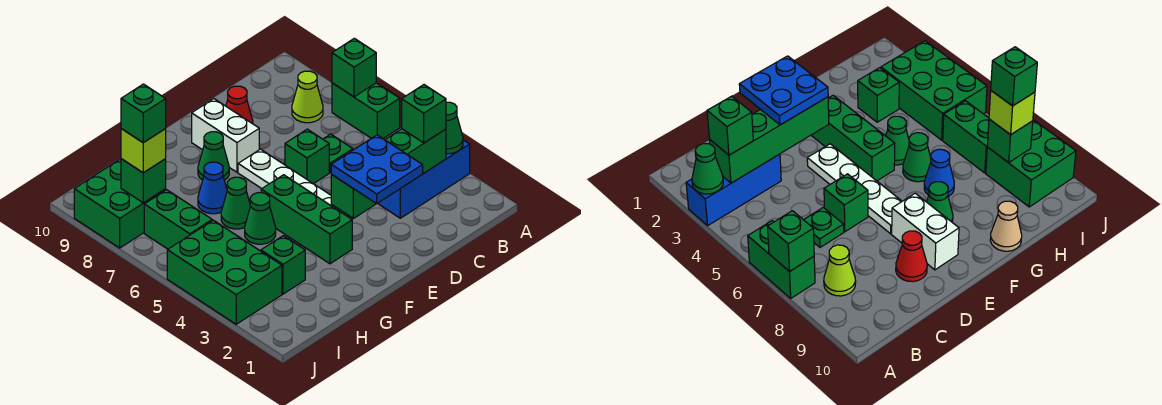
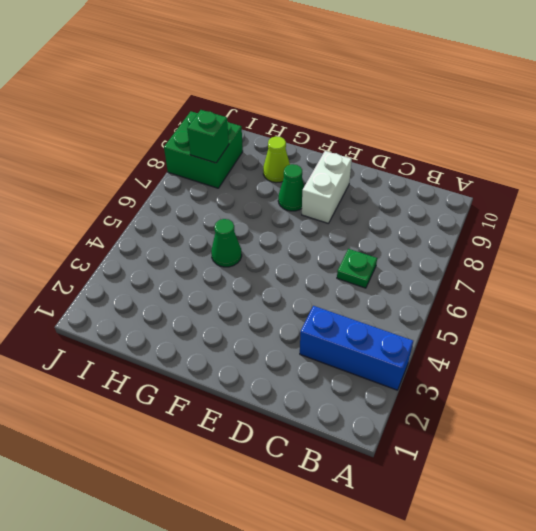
lime 1x1 cone [263,136,290,183] -> lime 1x1 cone moved to [292,71,323,123]
none -> green 1x2 brick [332,83,400,138]
none -> green 1x1 brick [285,129,329,184]
none -> red 1x1 cone [226,86,253,124]

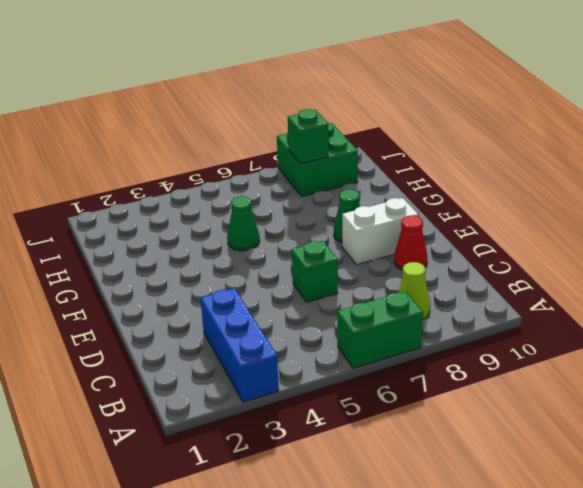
none -> green 1x1 plate [323,134,353,172]
none -> white 1x4 plate [238,149,352,219]
none -> green 1x3 brick [261,175,352,264]

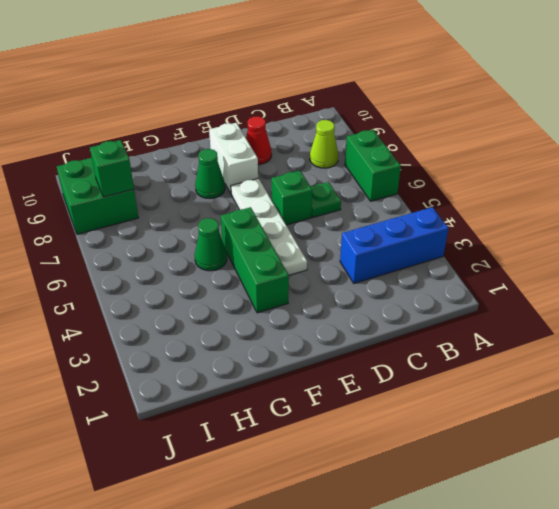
none -> green 1x1 cone [221,177,250,229]
none -> blue 1x1 cone [198,162,227,214]
none -> tan 1x1 cone [990,201,1022,251]

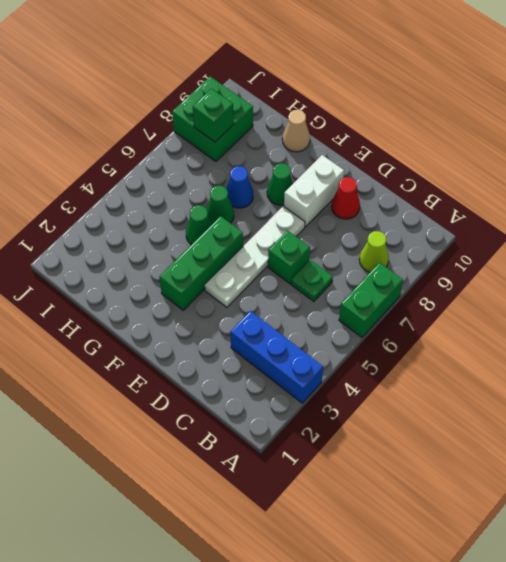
none -> green 1x1 brick [261,236,305,294]
none -> green 2x3 brick [167,220,282,324]
none -> green 1x2 brick [144,190,212,249]

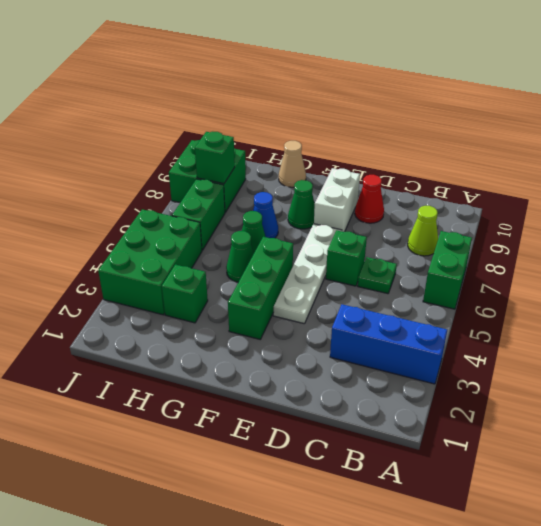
none -> green 1x1 cone [446,102,463,154]
none -> green 1x1 brick [332,38,376,97]
none -> green 1x4 brick [331,129,446,218]

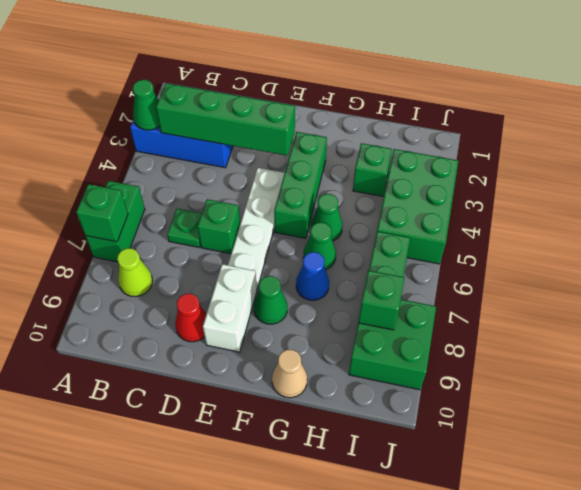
none -> green 1x1 brick [402,85,446,143]
none -> blue 2x2 plate [331,135,423,204]
none -> lime 1x1 brick [121,129,166,173]

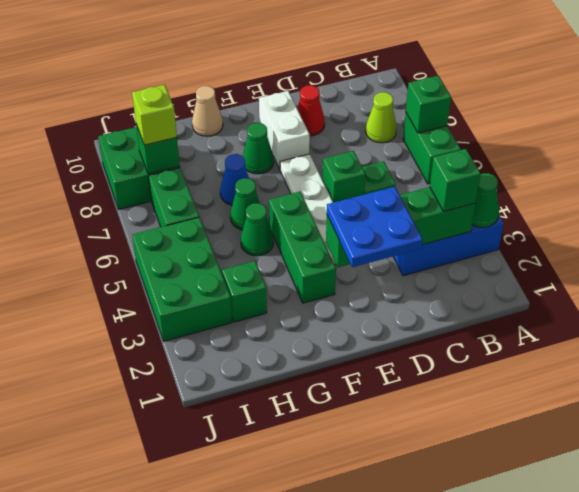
none -> green 1x1 brick [121,84,166,143]

